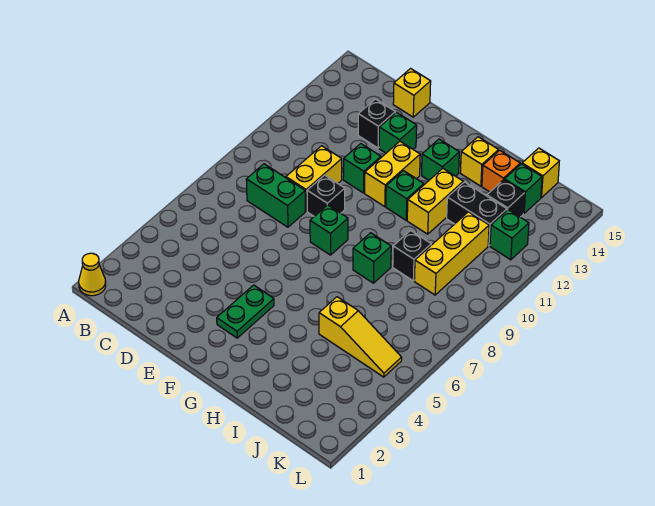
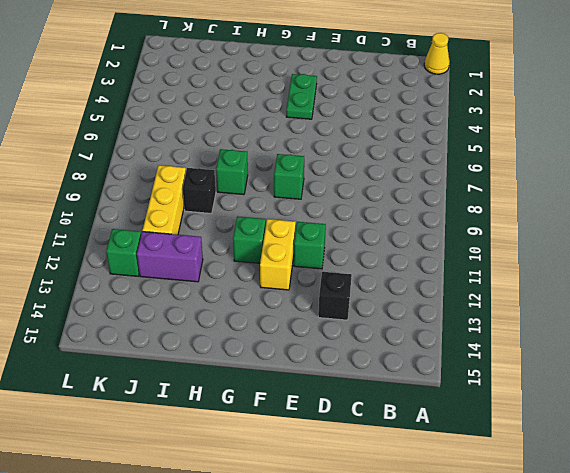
purple 1x2 brick [137,232,203,282] -> black 1x2 brick [447,182,507,246]
none -> green 1x2 brick [246,164,305,227]
none -> yellow 1x2 brick [286,146,342,211]
none -> yellow 1x1 brick [393,69,431,117]

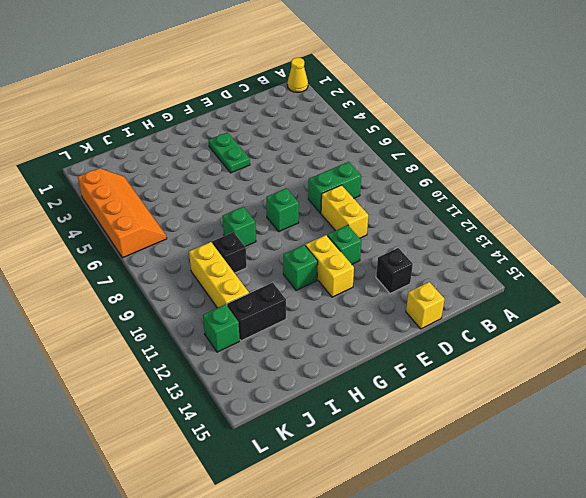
orange 2x4 slope [78,168,167,258] -> yellow 1x3 slope [319,297,402,377]
none -> black 1x1 brick [307,175,345,216]
none -> green 1x1 brick [379,112,417,153]
none -> green 1x1 brick [422,139,459,180]

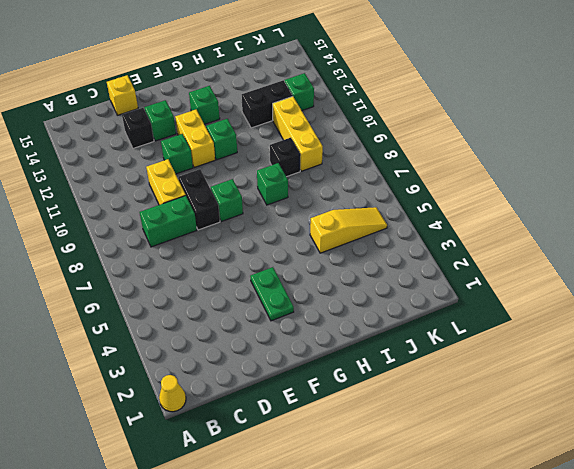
black 1x2 brick [178,169,220,230] -> black 1x1 brick [307,175,345,216]
none -> yellow 1x2 brick [407,168,463,234]
none -> yellow 1x1 brick [460,137,499,186]
none -> orange 1x1 brick [482,150,520,192]

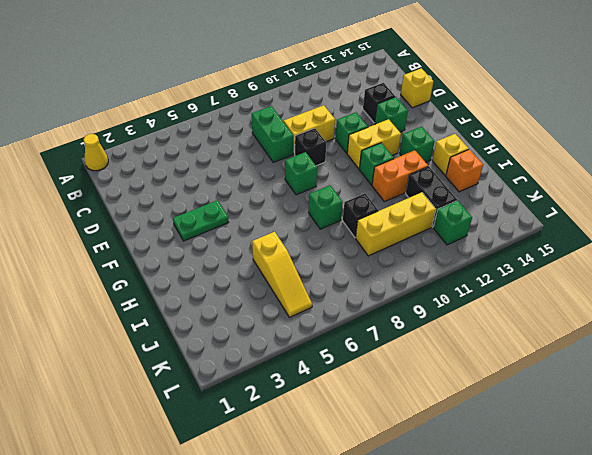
orange 1x2 brick [372,150,428,202] -> yellow 1x2 brick [407,168,463,234]
none -> black 1x1 brick [487,180,525,217]
none -> green 1x1 brick [505,164,542,213]
none -> yellow 1x1 brick [522,148,559,198]

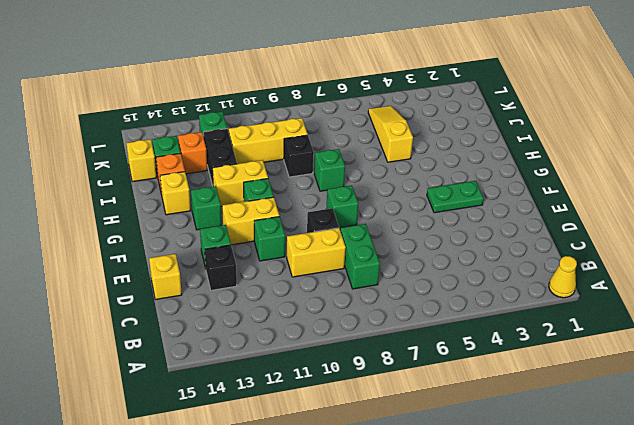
orange 1x1 brick [178,132,207,174] -> black 1x1 brick [487,180,525,217]

